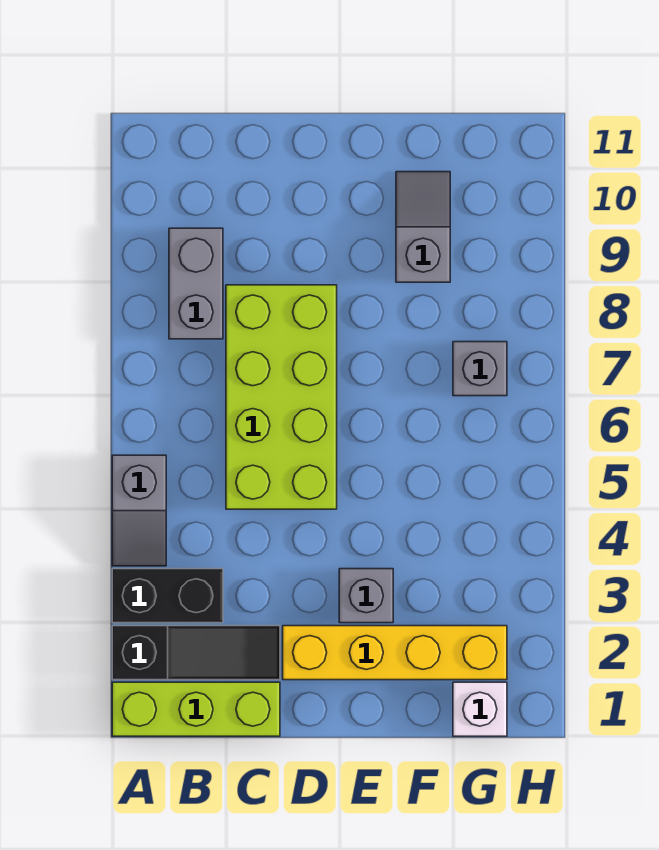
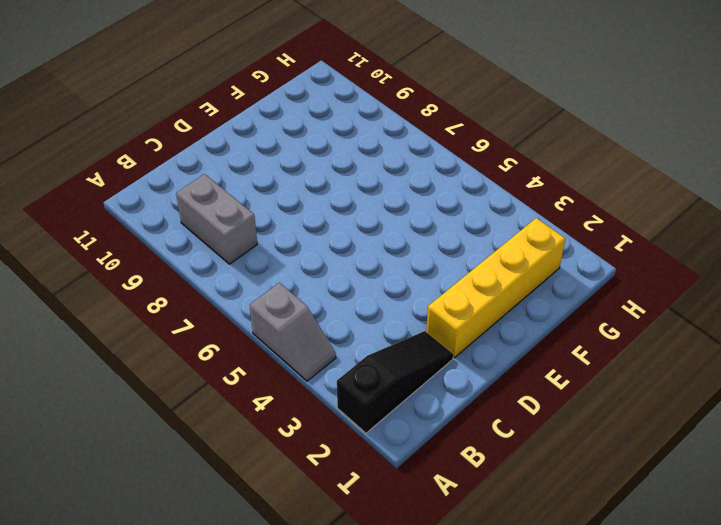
none -> lime 1x3 brick [112,682,280,736]
none -> black 1x2 brick [112,569,223,623]

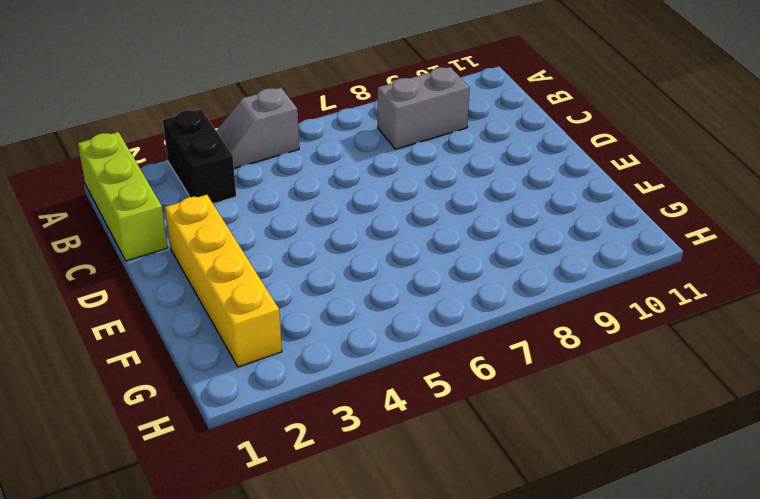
none -> black 1x3 slope [112,626,280,680]
none -> lime 2x4 brick [226,285,337,509]

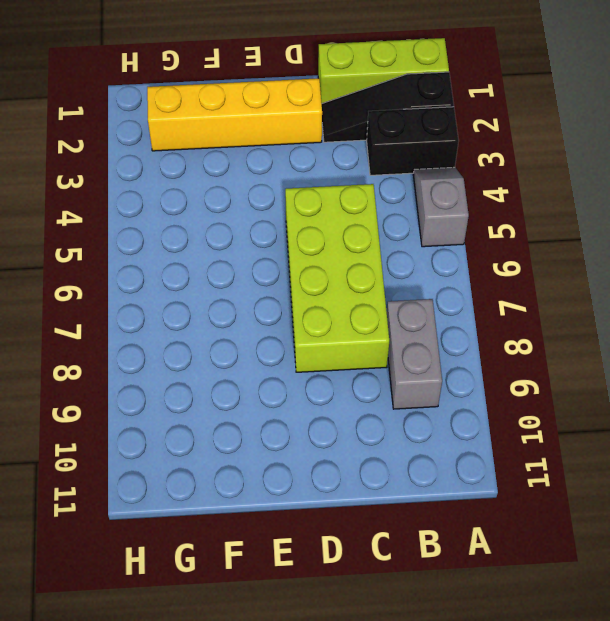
none -> grey 1x1 brick [339,569,393,623]
none -> grey 1x2 slope [396,172,450,282]

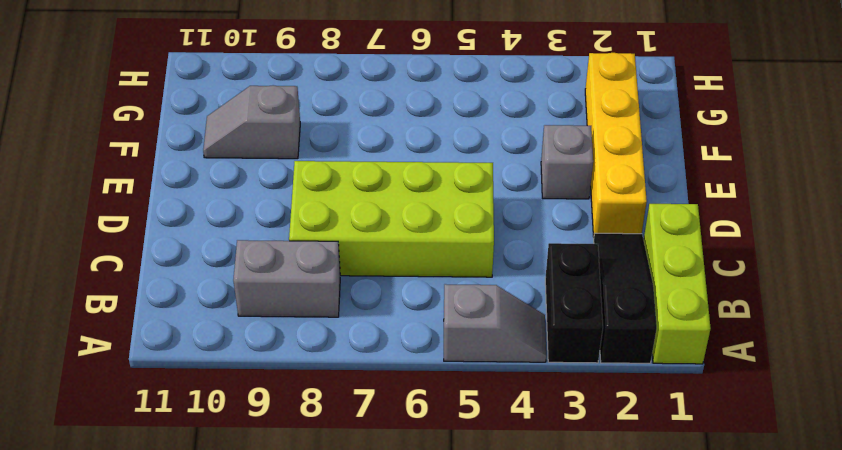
none -> white 1x1 brick [453,682,507,736]
none -> grey 1x1 brick [453,342,507,396]

